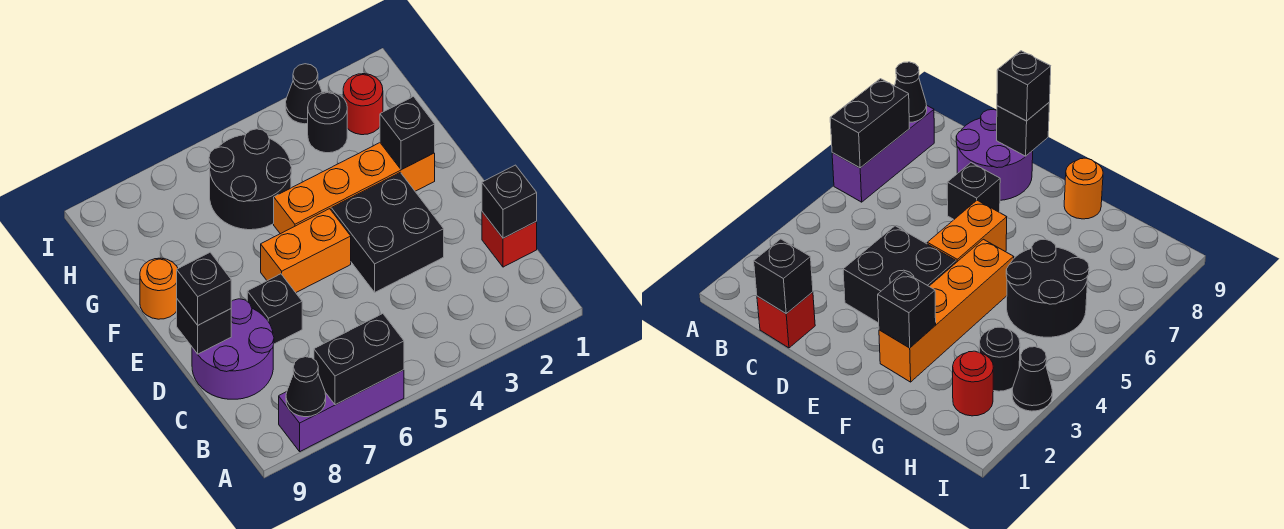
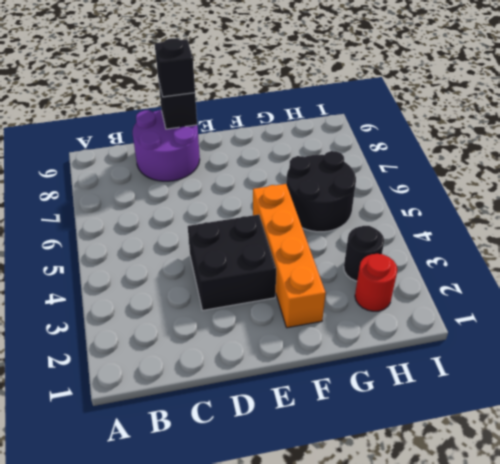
none -> purple 1x3 brick [279,370,404,451]
none -> red 1x1 brick [482,212,537,267]
none -> black 1x1 brick [247,274,302,344]

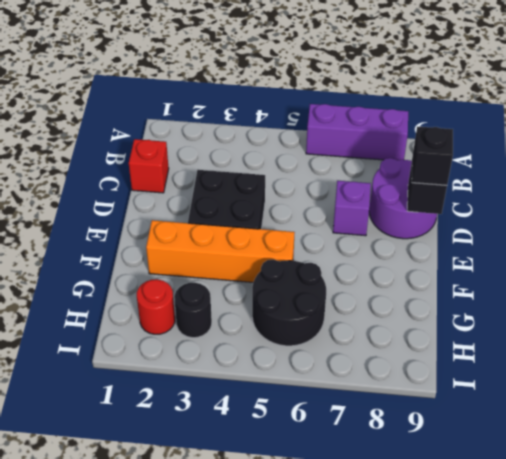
purple 1x1 brick [333,181,371,236] -> black 1x1 brick [247,274,302,344]
none -> orange 1x2 brick [261,209,351,292]
none -> orange 1x1 round brick [140,258,178,319]
none -> black 1x1 cone [286,64,322,124]

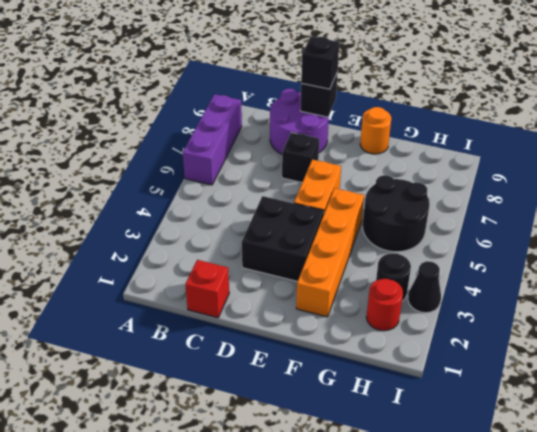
none -> black 1x2 brick [314,314,404,405]
none -> black 1x1 cone [286,357,326,417]
none -> black 1x1 brick [482,165,537,238]

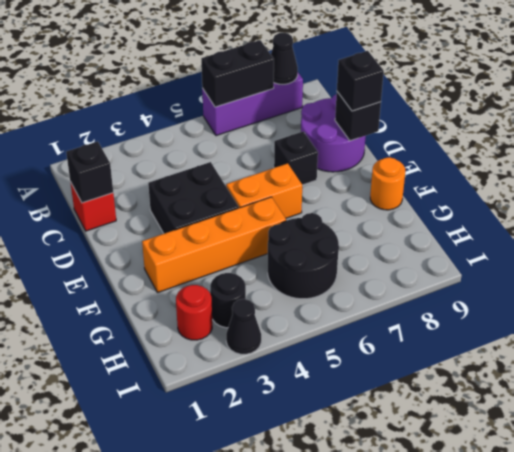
none -> black 1x1 brick [380,97,435,170]

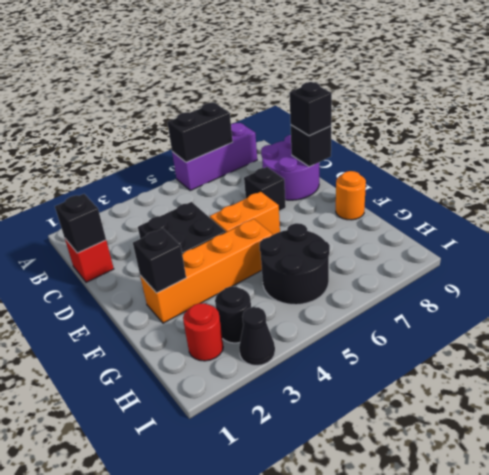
none -> black 1x1 cone [286,357,326,417]

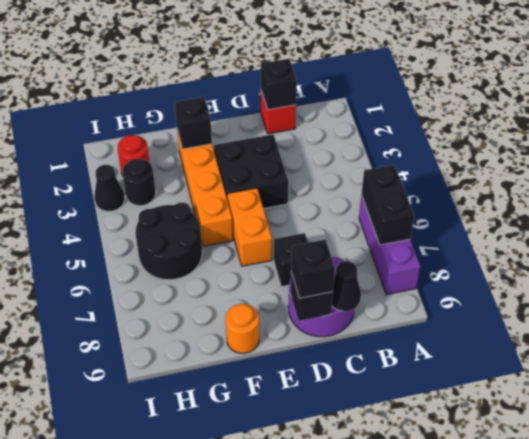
black 1x1 cone [332,261,361,311] -> black 1x1 cone moved to [286,357,326,417]

